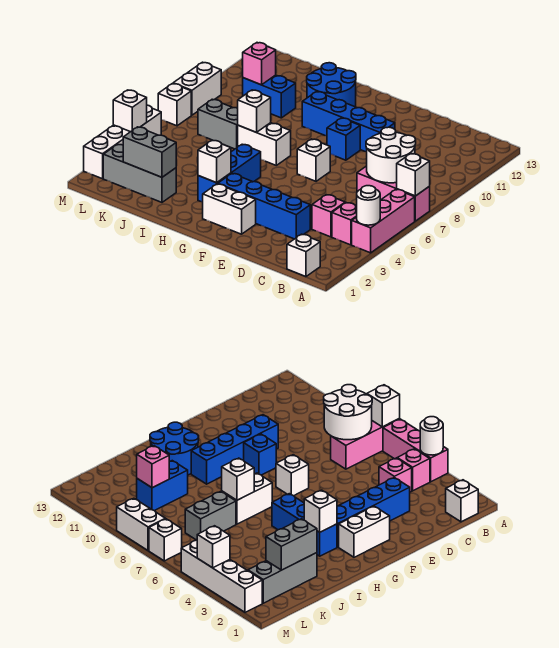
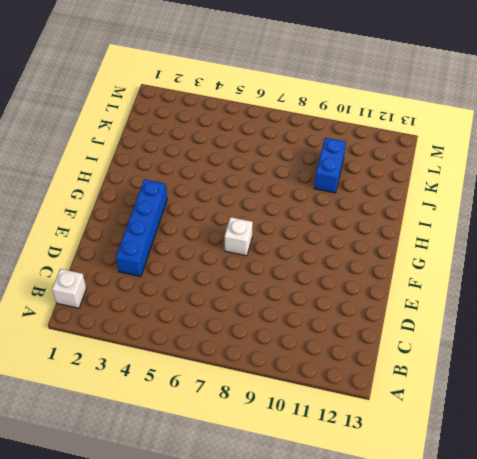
none -> pink 1x3 brick [352,190,415,253]
none -> pink 1x3 brick [357,166,430,221]
none -> pink 1x1 brick [332,203,357,245]

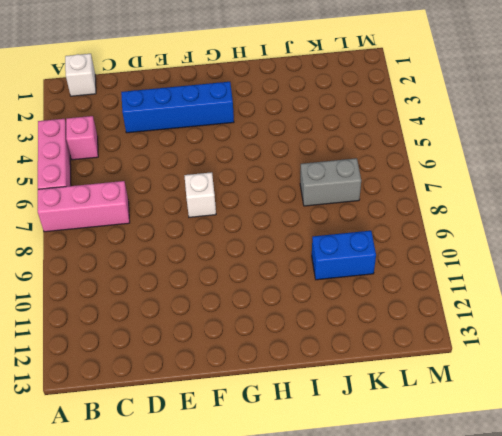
none -> pink 1x1 brick [312,195,345,237]
none -> blue 1x4 brick [302,92,395,152]
none -> white 1x2 brick [203,184,256,234]

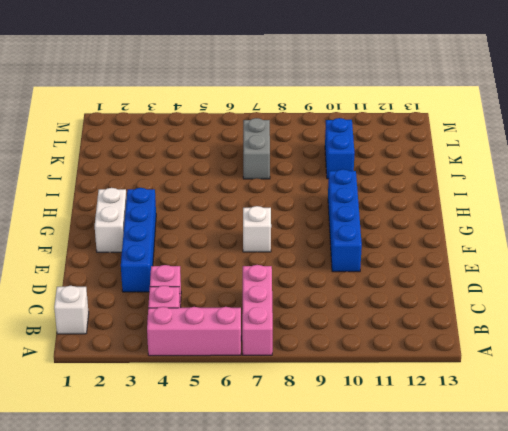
none -> blue 1x1 brick [327,118,360,160]
none -> blue 1x3 brick [198,144,261,202]
none -> white 1x2 brick [238,123,291,165]

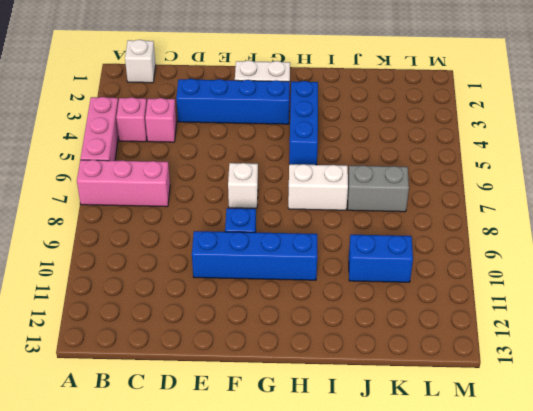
none -> blue 2x2 round brick [307,63,356,107]
none -> grey 1x3 brick [103,144,176,202]
none -> white 1x4 brick [84,105,161,179]

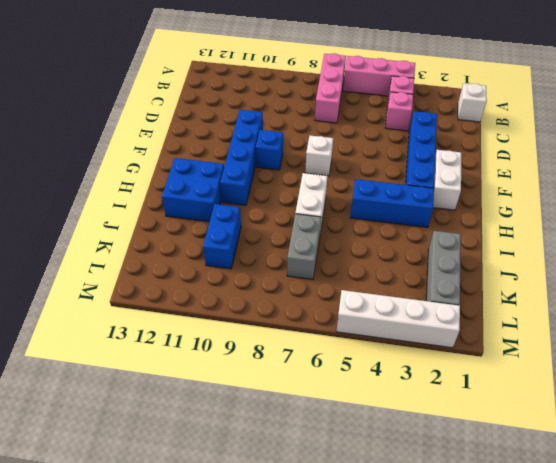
blue 2x2 brick [162,158,224,222] -> blue 2x2 round brick [307,63,356,107]
none -> white 1x1 brick [158,84,191,126]
none -> white 1x2 brick [173,62,221,115]
none -> white 1x1 round brick [357,186,380,225]

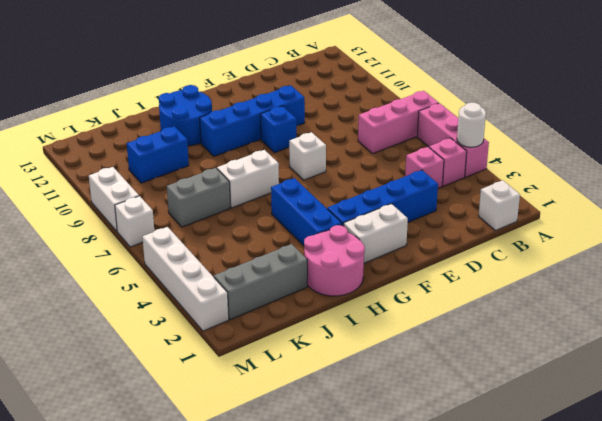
pink 2x2 round brick [304,225,365,296] -> none
none -> white 1x1 brick [397,154,430,196]
none -> white 2x2 round brick [366,127,416,183]
none -> white 1x1 brick [198,140,231,183]

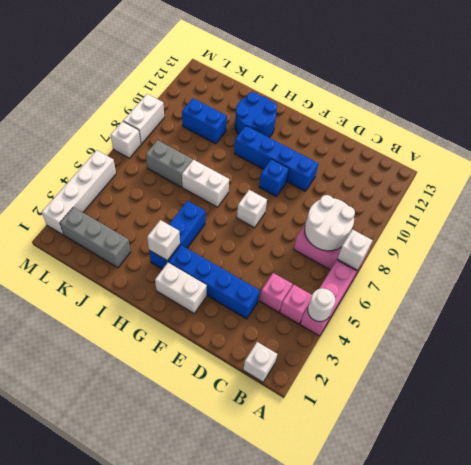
none -> white 1x1 brick [238,90,271,132]
none -> grey 1x2 brick [123,127,176,177]
none -> pink 1x1 brick [243,43,276,85]

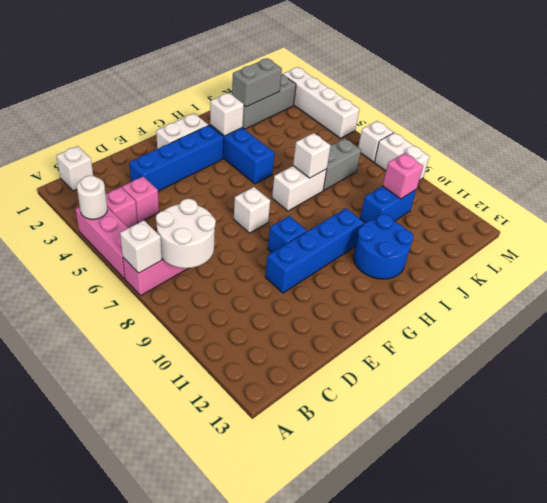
none -> white 1x1 brick [113,90,147,132]

